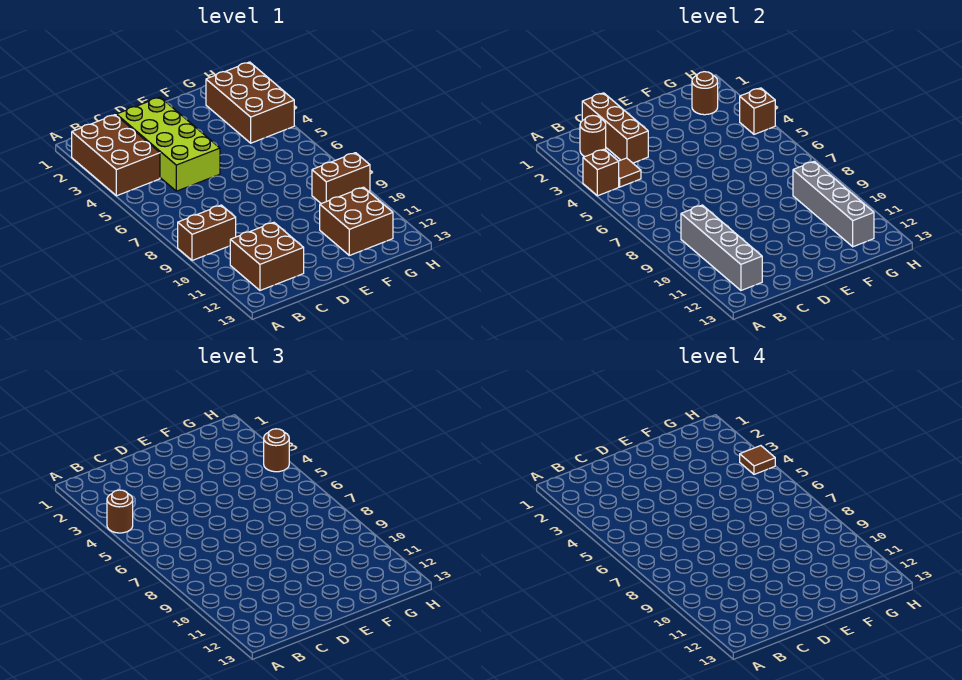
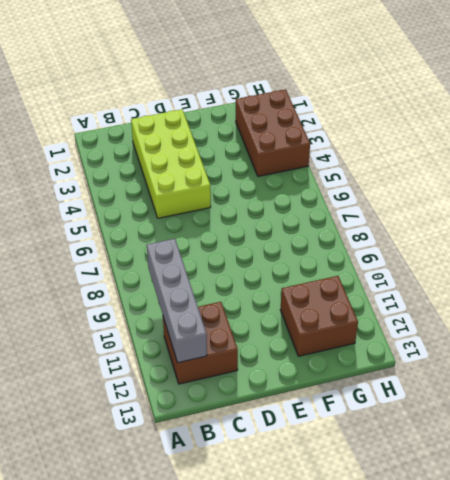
none -> brown 2x3 brick [72,115,160,196]
none -> brown 1x2 brick [178,205,236,260]
none -> brown 1x2 brick [312,153,370,204]

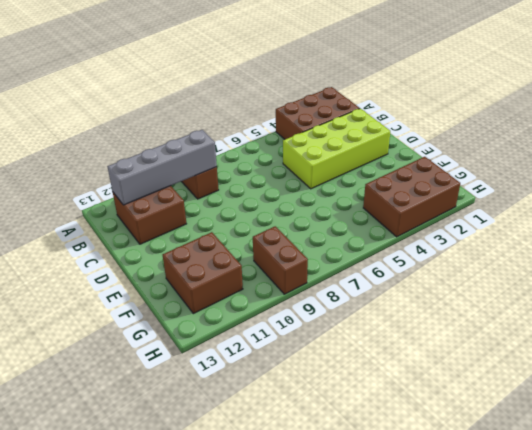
none -> brown 1x1 brick [583,149,619,196]
none -> brown 1x1 round brick [580,116,606,156]
none -> brown 1x1 tile [619,158,641,187]

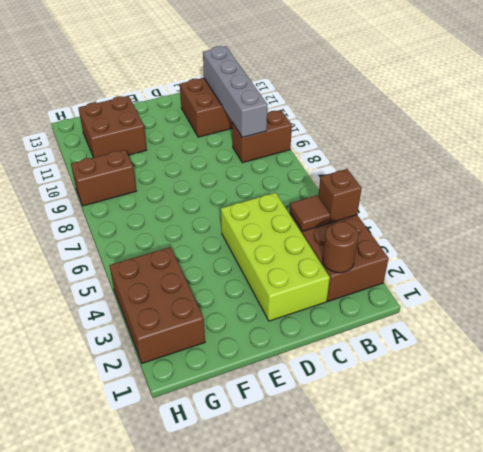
none -> brown 1x3 brick [582,93,648,163]
none -> brown 1x1 round brick [692,72,718,115]
none -> grey 1x4 brick [793,162,874,247]

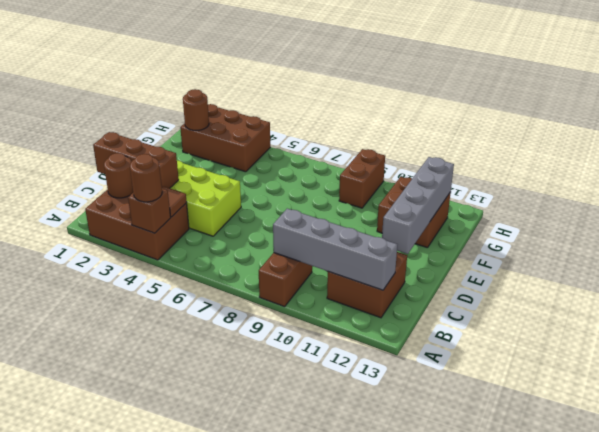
grey 1x4 brick [382,157,454,254] -> grey 1x4 brick turned to [793,162,874,247]
none -> brown 1x1 brick [740,88,775,134]
none -> brown 1x1 round brick [264,429,289,472]
none -> brown 1x1 tile [740,446,775,474]

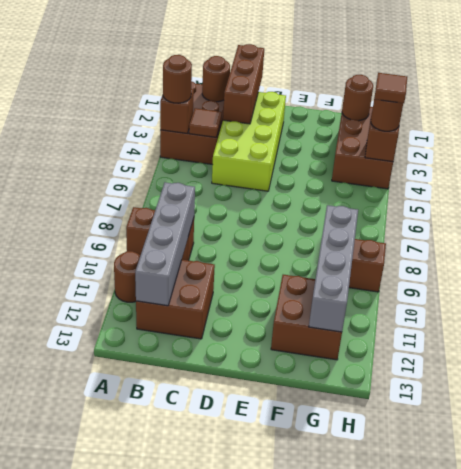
brown 1x1 round brick [114,251,141,302] -> none

